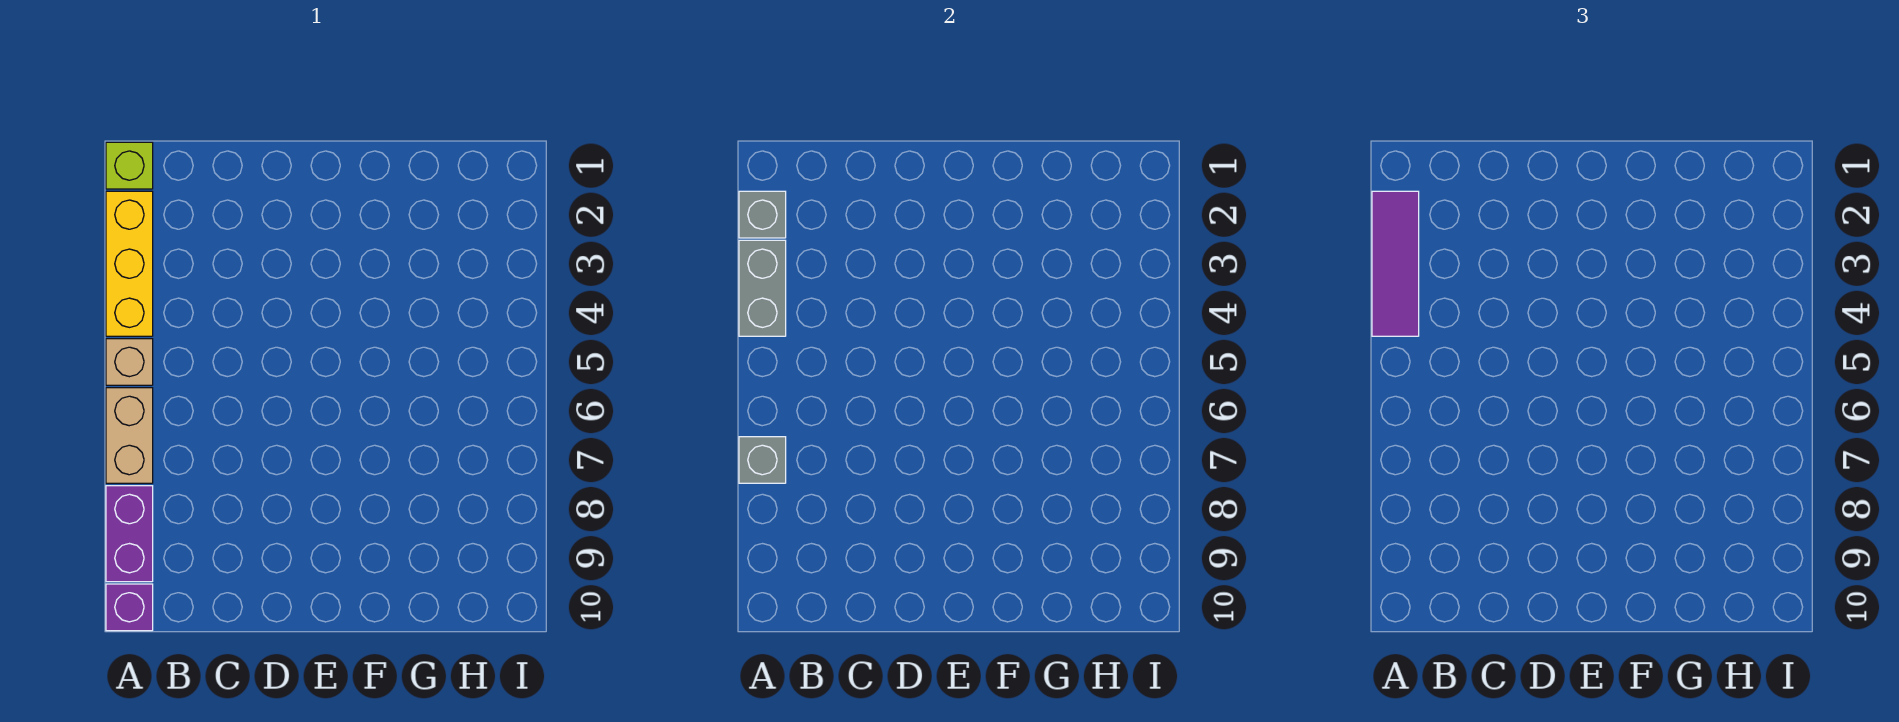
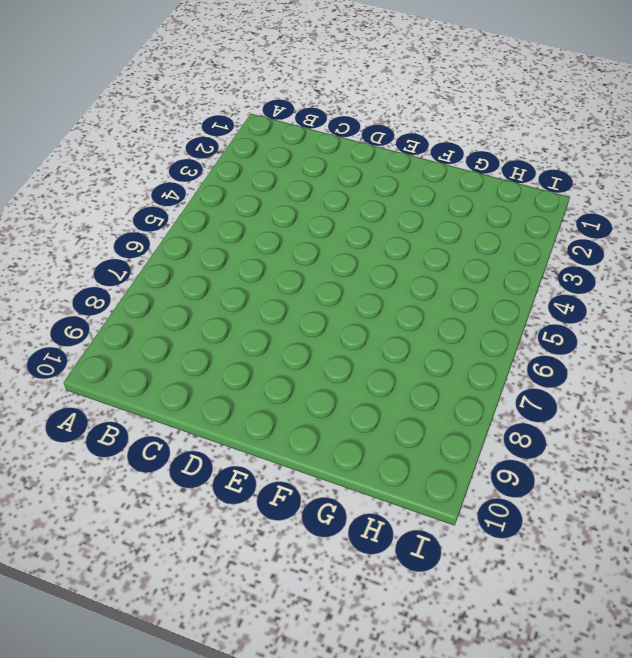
none -> lime 1x1 brick [106,142,153,189]
none -> yellow 1x3 brick [106,191,153,336]

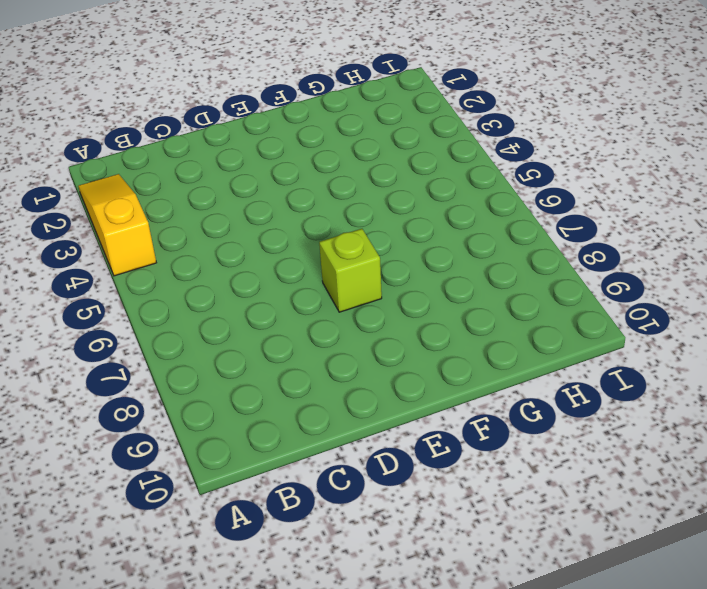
yellow 1x3 slope [78,174,156,276] -> yellow 1x3 brick [106,191,153,336]
lime 1x1 brick [319,229,382,312] -> lime 1x1 brick moved to [106,142,153,189]
none -> tan 1x1 brick [106,339,153,385]
none -> tan 1x2 brick [106,388,153,483]

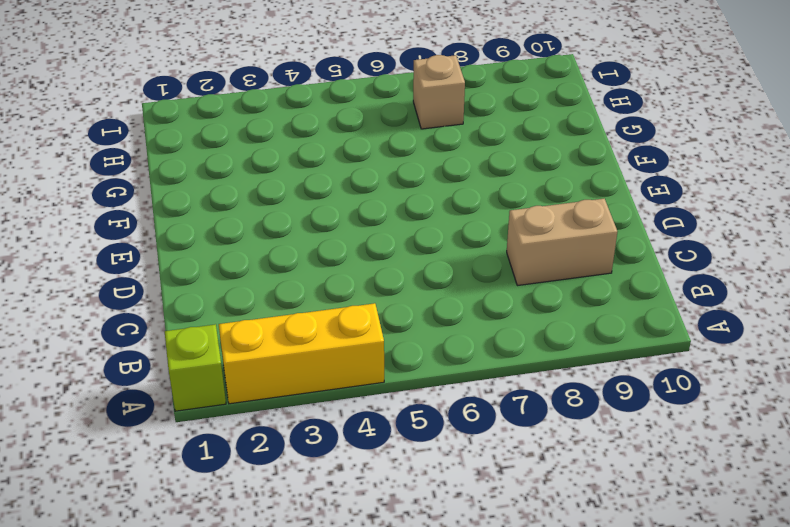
tan 1x2 brick [507,199,618,286] -> tan 1x2 brick moved to [106,388,153,483]
tan 1x1 brick [413,55,465,129] -> tan 1x1 brick moved to [106,339,153,385]
none -> purple 1x2 brick [106,486,153,582]
none -> purple 1x1 brick [106,584,153,631]

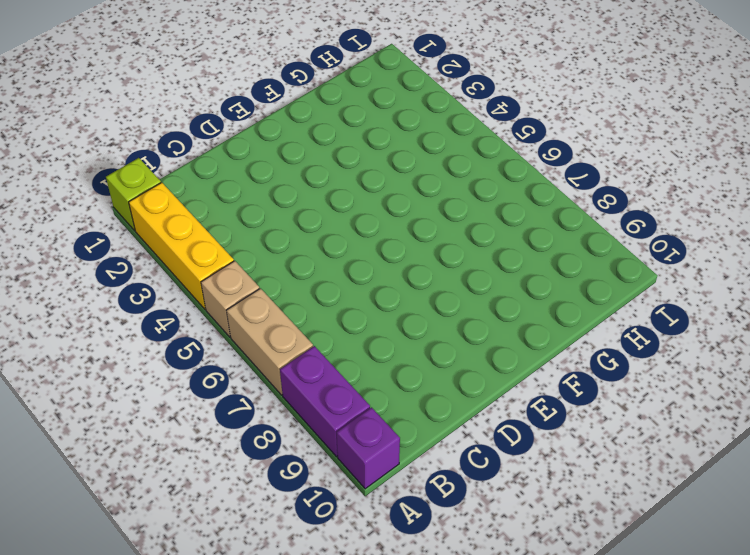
none -> grey 1x1 brick [739,191,786,238]
none -> grey 1x2 brick [739,240,786,336]

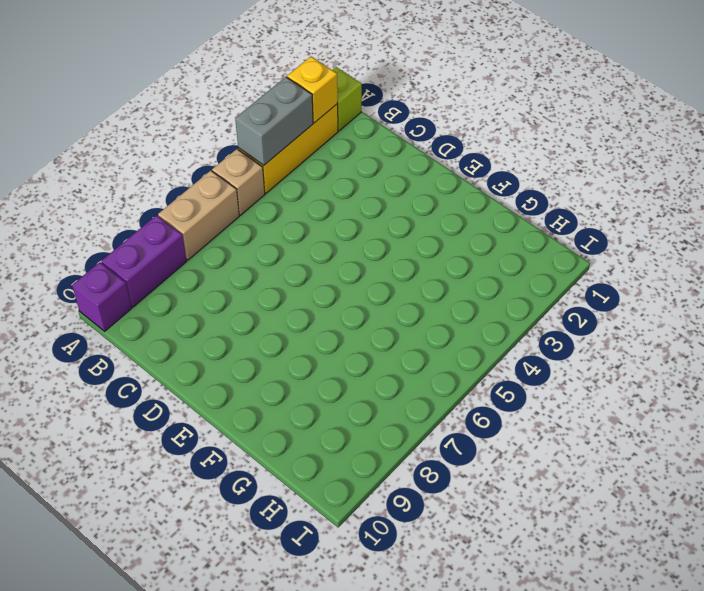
yellow 1x1 brick [287,57,338,123] -> grey 1x1 brick [739,191,786,238]
none -> grey 1x1 brick [739,437,786,483]
none -> purple 1x3 tile [1372,191,1419,336]

